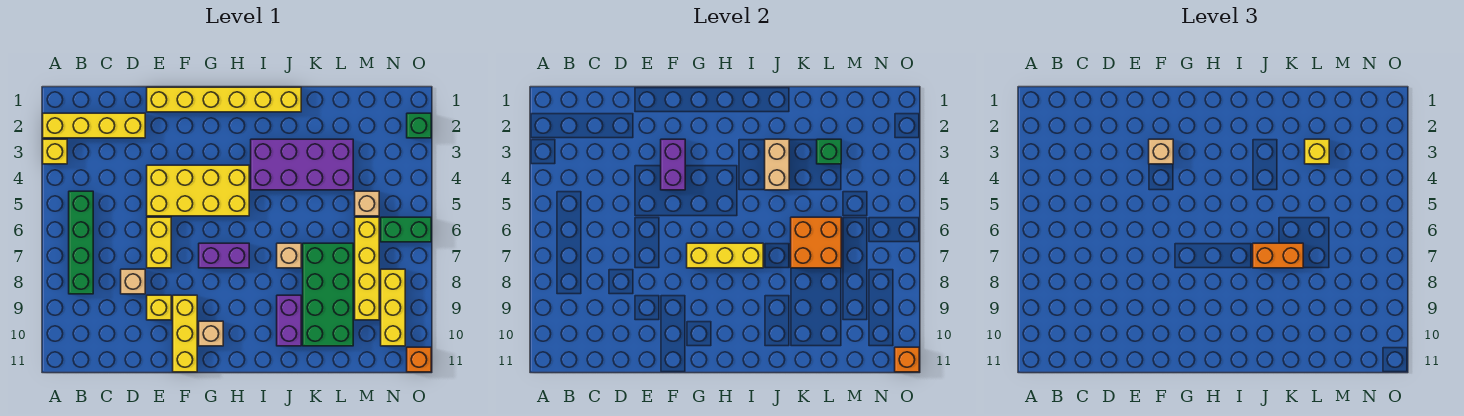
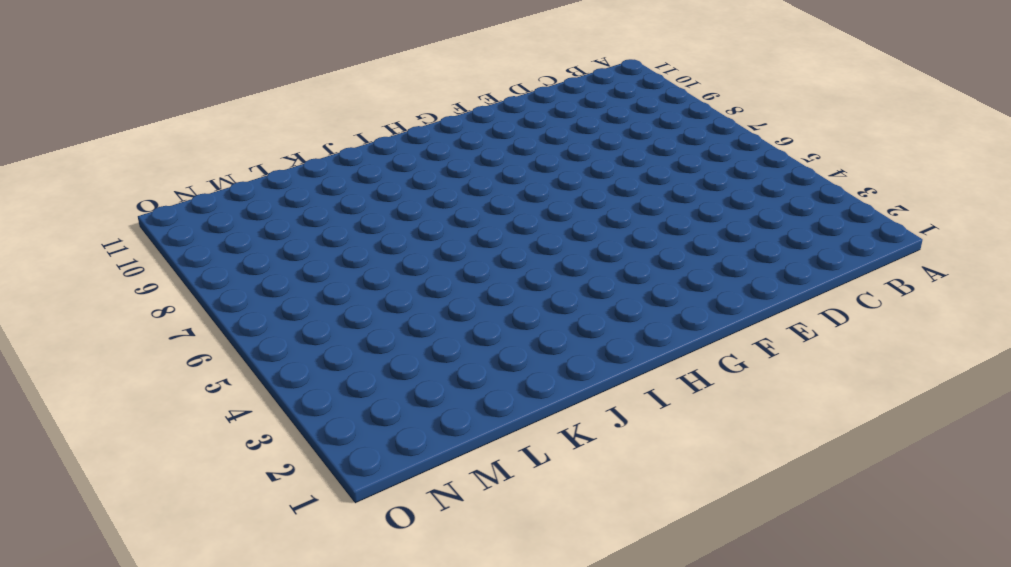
none -> yellow 1x4 brick [43,113,145,138]
none -> yellow 1x1 brick [43,139,67,164]
none -> green 1x4 brick [69,191,93,294]
none -> tan 1x1 brick [121,269,145,294]

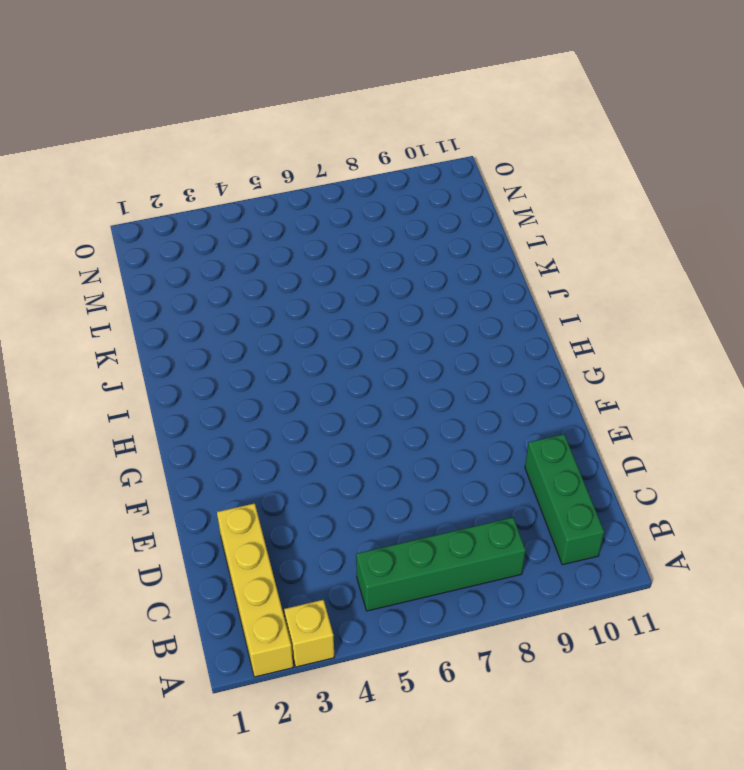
green 1x3 brick [525,434,604,565] -> none
none -> tan 1x1 brick [121,269,145,294]
none -> yellow 1x6 brick [147,87,301,112]
none -> yellow 2x4 brick [147,165,249,216]
none -> yellow 1x2 brick [147,217,171,268]

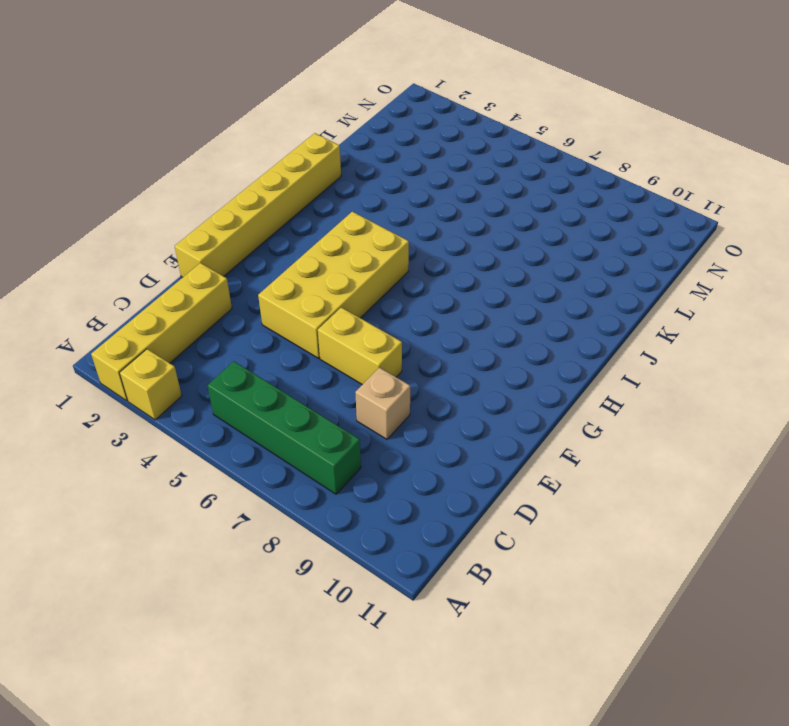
none -> yellow 1x1 brick [147,295,171,320]
none -> yellow 1x3 brick [173,295,197,372]
none -> purple 1x2 brick [199,243,249,268]
none -> tan 1x1 brick [199,321,223,346]

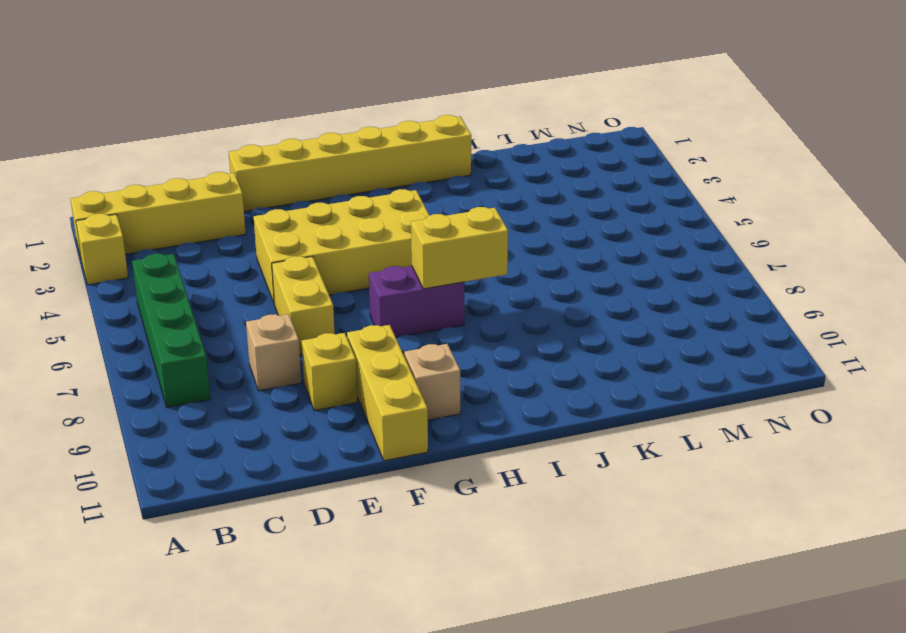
yellow 1x2 brick [411,207,508,289] -> yellow 1x3 brick [687,243,763,268]
none -> purple 2x4 brick [251,139,353,190]
none -> tan 1x1 brick [277,243,301,268]
none -> purple 1x2 brick [277,295,301,346]
none -> green 2x4 brick [303,243,353,346]

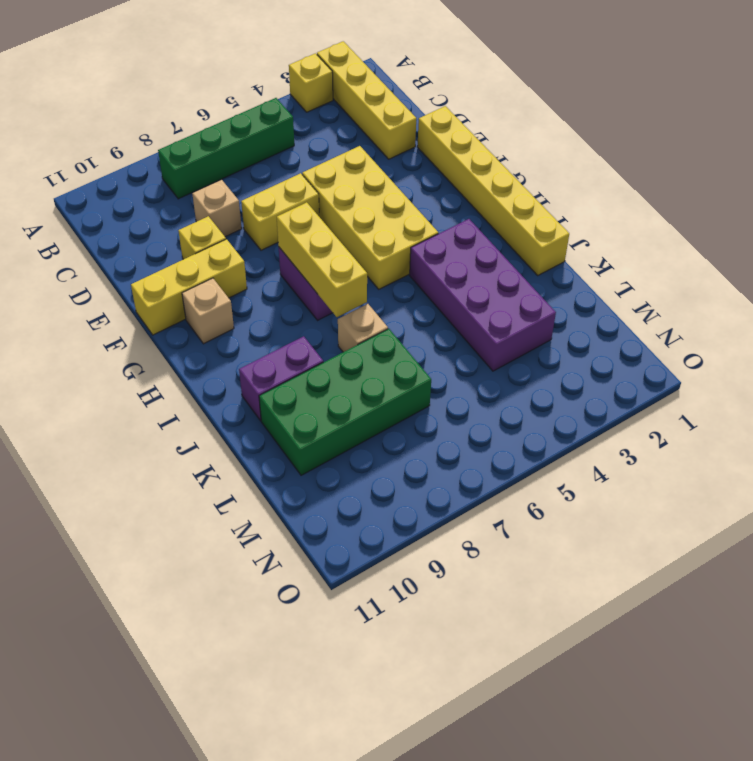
none -> tan 1x1 brick [355,191,379,216]
none -> yellow 1x4 brick [355,217,379,320]
none -> green 1x2 brick [381,217,431,242]
none -> yellow 1x3 brick [381,269,405,346]

